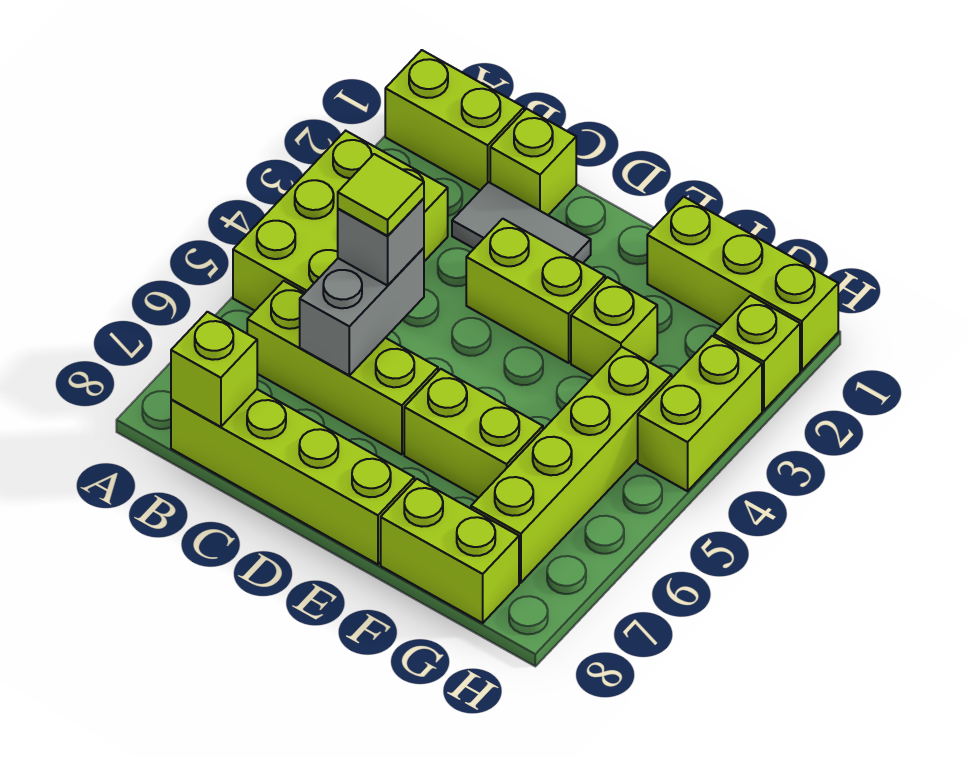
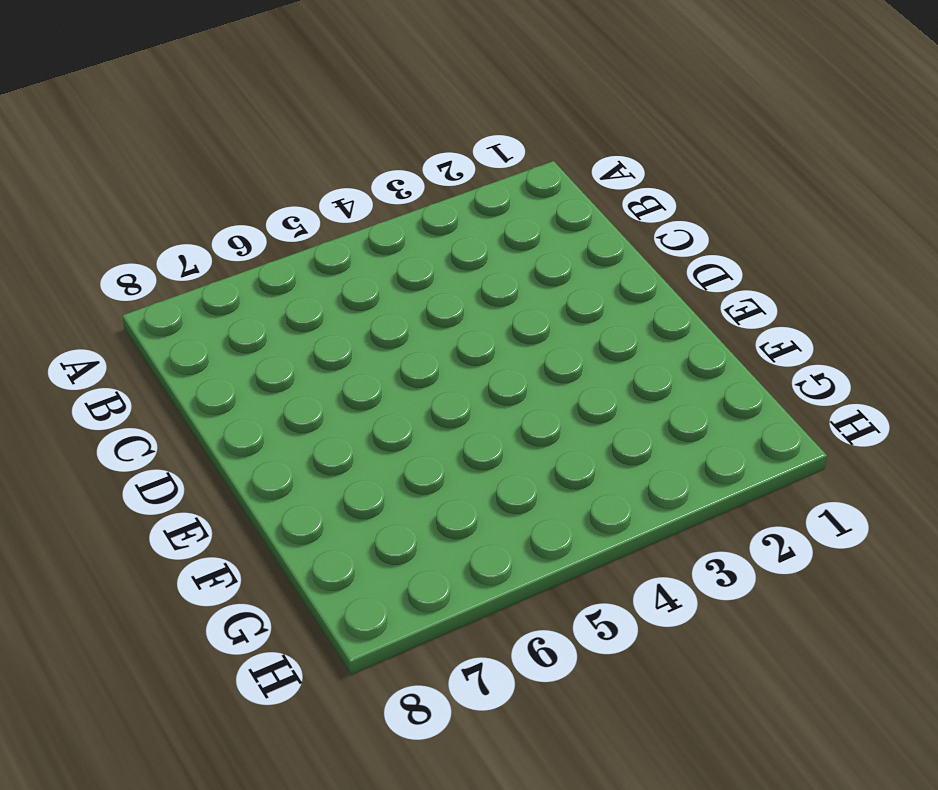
none -> lime 1x2 brick [385,50,524,190]
none -> lime 2x3 brick [233,131,448,311]
none -> lime 1x3 brick [247,281,438,455]

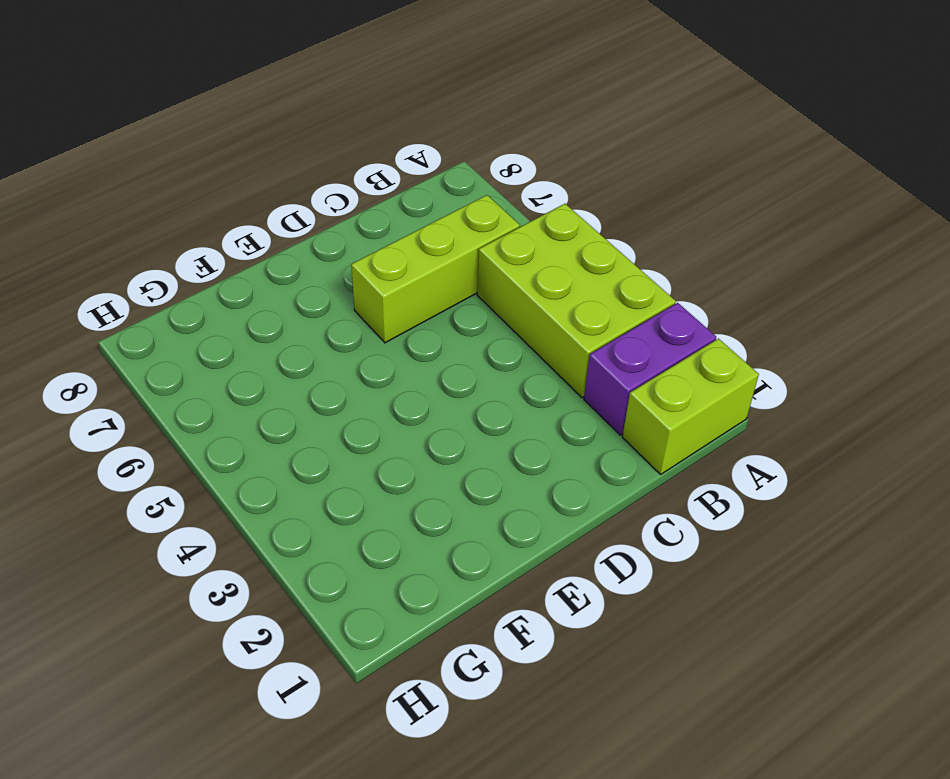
purple 1x2 brick [584,303,716,435] -> none
none -> lime 1x4 brick [171,389,414,564]
none -> lime 1x1 brick [490,109,576,215]
none -> grey 1x2 tile [452,182,591,263]

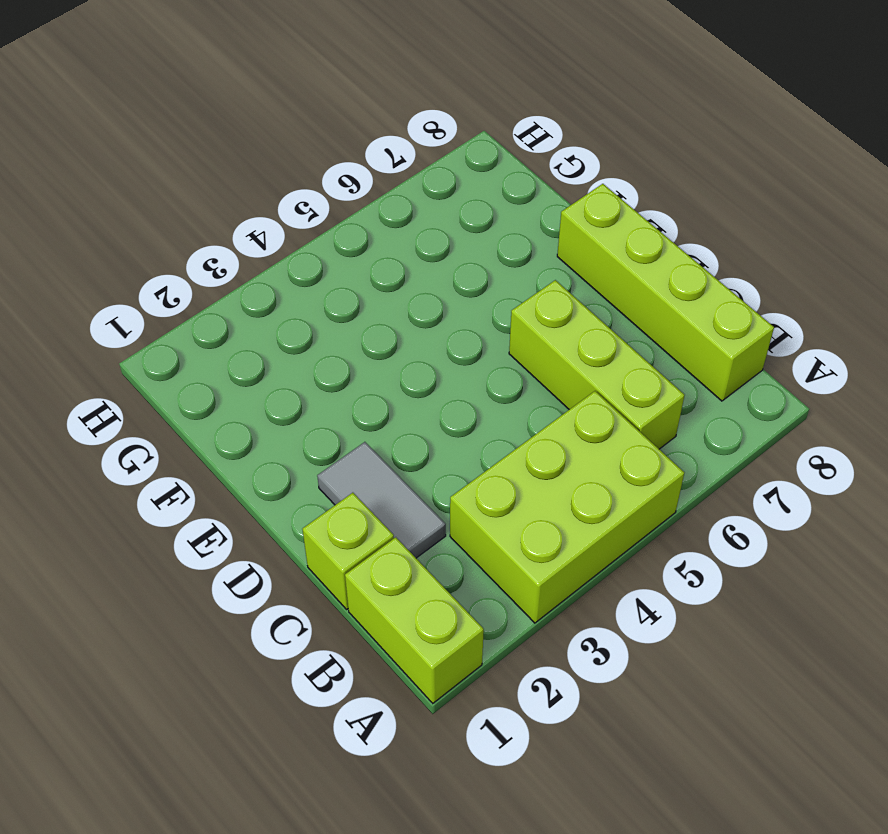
none -> lime 1x2 brick [466,219,605,363]
none -> lime 1x2 brick [404,369,543,498]
none -> lime 1x3 brick [647,197,838,370]

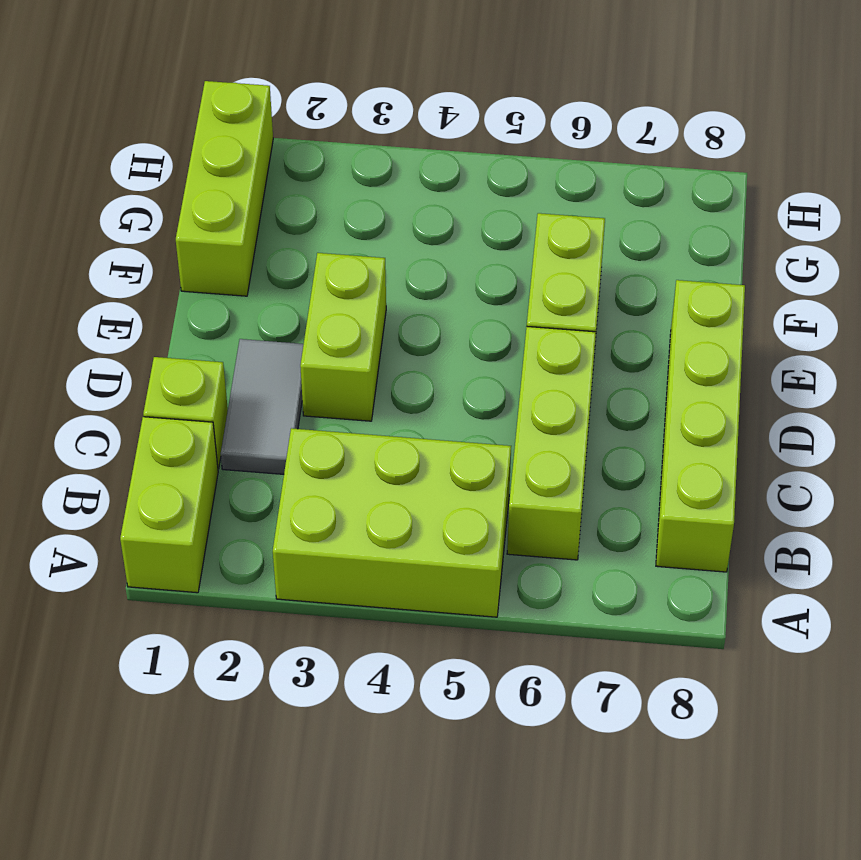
none -> lime 1x1 brick [571,277,657,377]
none -> lime 1x2 brick [381,479,519,623]
none -> lime 1x4 brick [471,347,672,583]

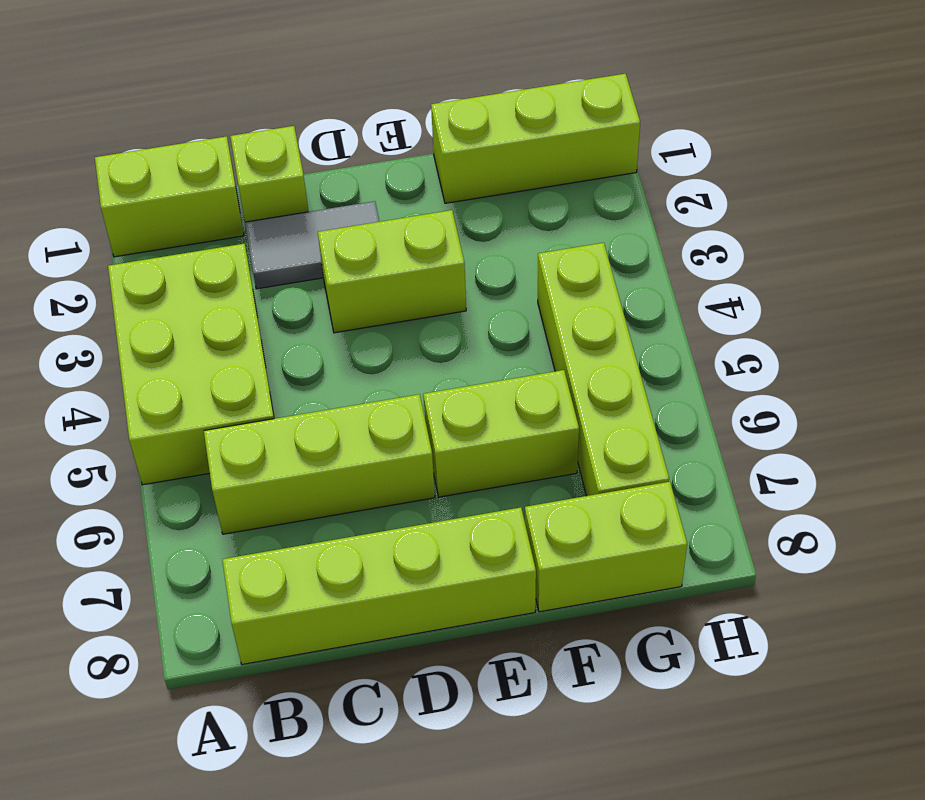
none -> lime 1x1 brick [571,277,657,377]
none -> lime 1x1 brick [714,296,800,411]
none -> lime 1x2 brick [638,336,762,491]

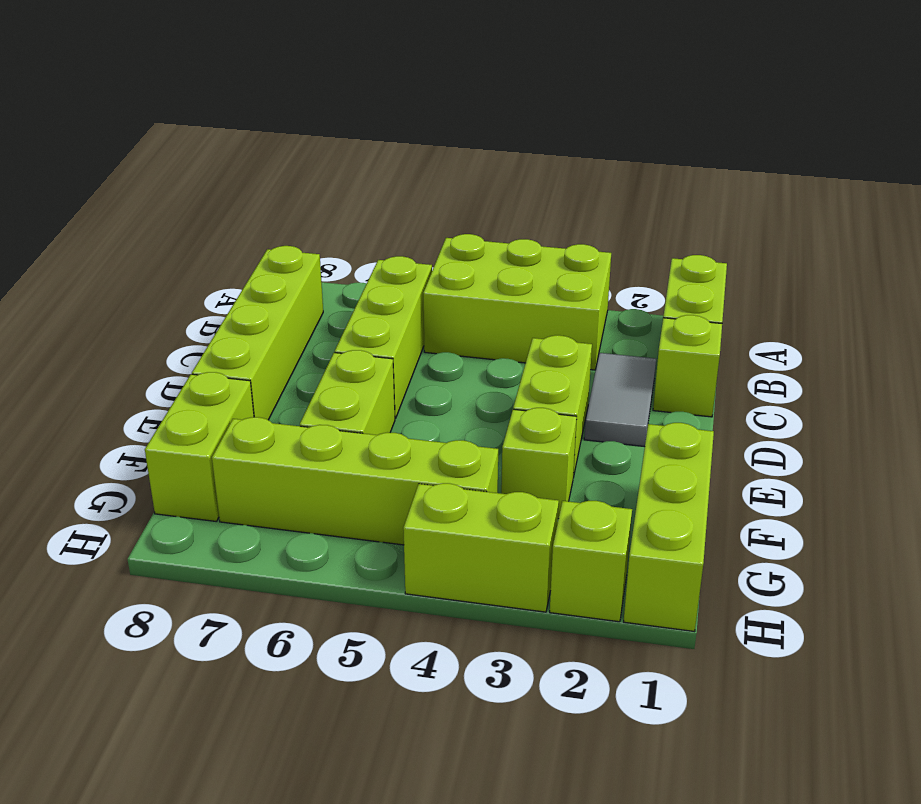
none -> lime 1x1 brick [171,312,257,427]
none -> grey 1x2 brick [300,248,424,375]
none -> grey 1x1 brick [338,198,424,286]

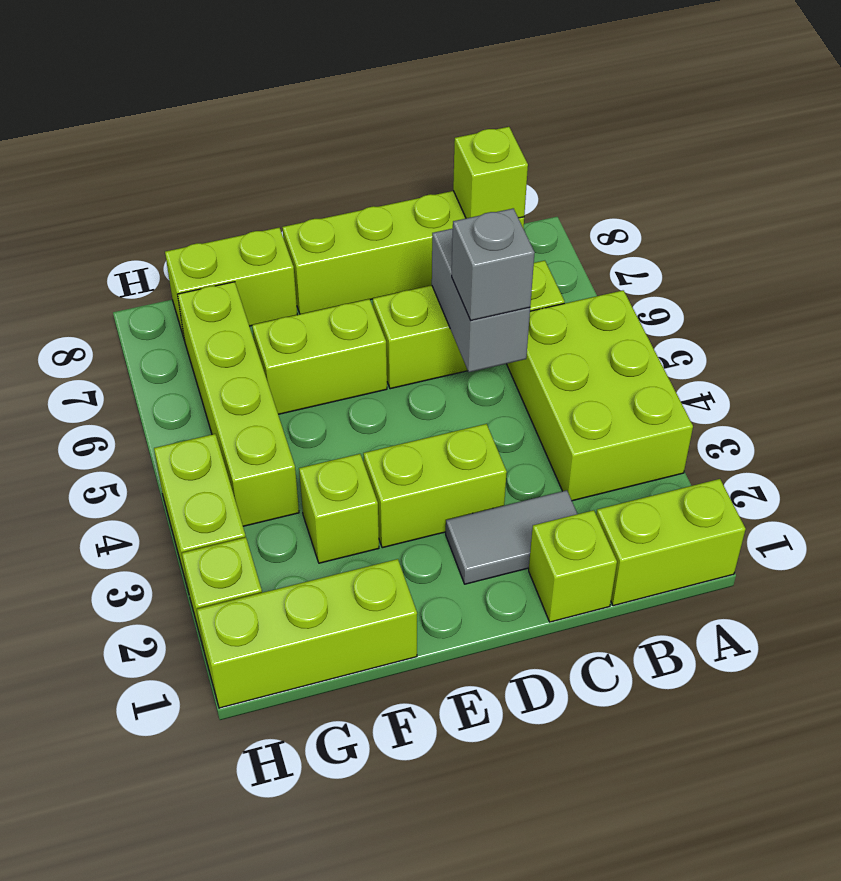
none -> lime 1x1 tile [338,154,424,236]

